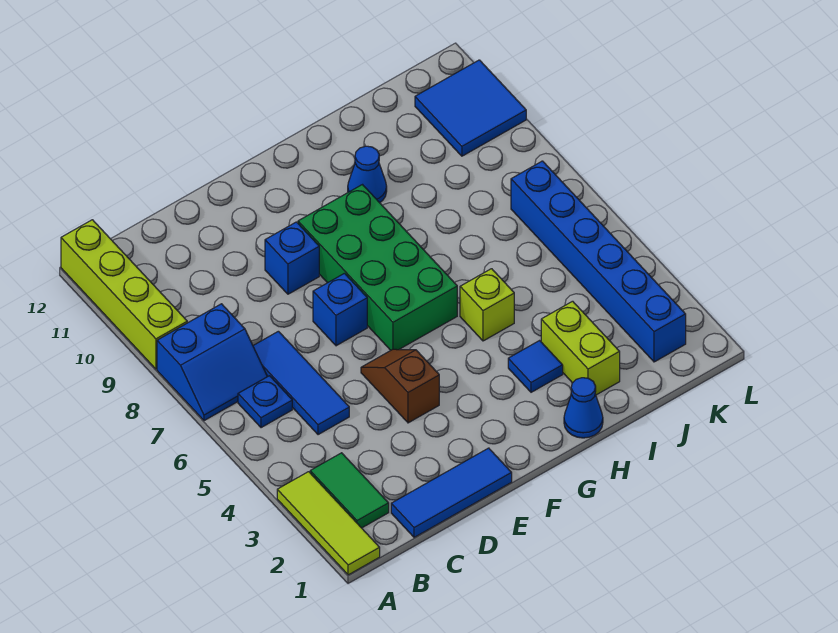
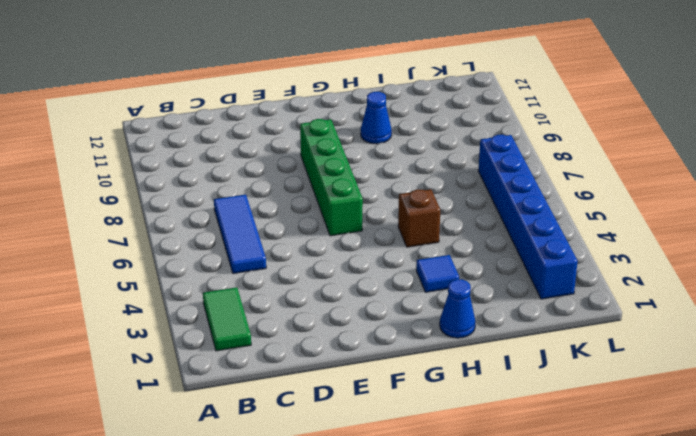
green 1x4 brick [300,119,363,236] -> green 2x4 brick [298,185,457,350]
brown 1x1 brick [398,189,440,247] -> lime 1x1 brick [460,269,514,341]
none -> lime 1x3 tile [277,472,380,575]
none -> blue 2x2 slope [157,304,267,421]
none -> lime 1x4 brick [61,220,187,369]

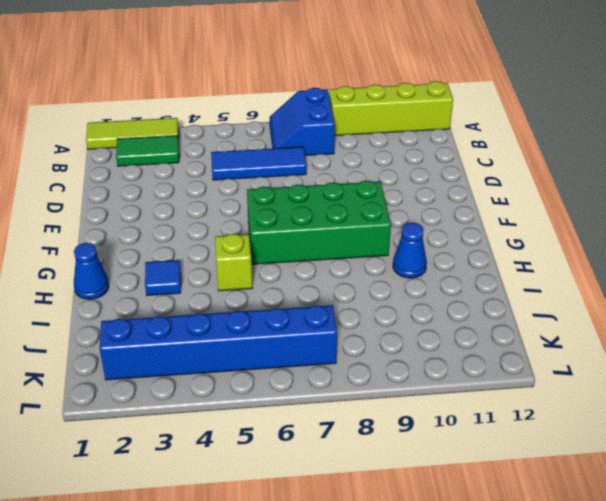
none -> blue 1x1 plate [238,376,292,428]
none -> blue 1x3 tile [391,448,512,537]
none -> brown 1x2 slope [361,349,439,423]

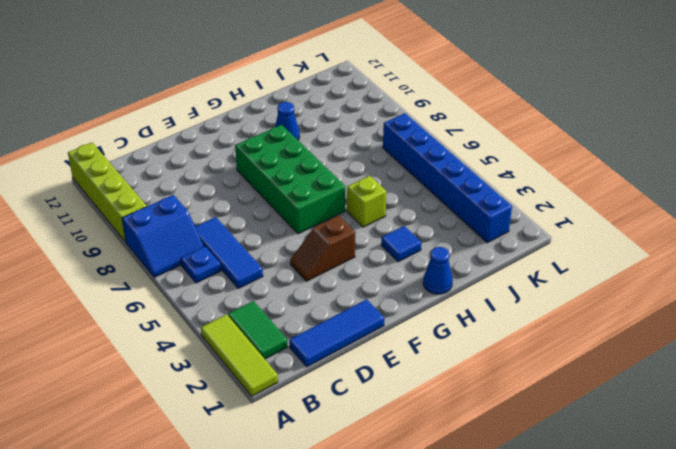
brown 1x2 slope [290,215,355,281] -> brown 1x2 slope turned to [361,349,439,423]
none -> blue 1x1 brick [313,273,367,346]
none -> blue 1x1 brick [265,222,319,294]
none -> lime 1x2 brick [541,301,620,395]

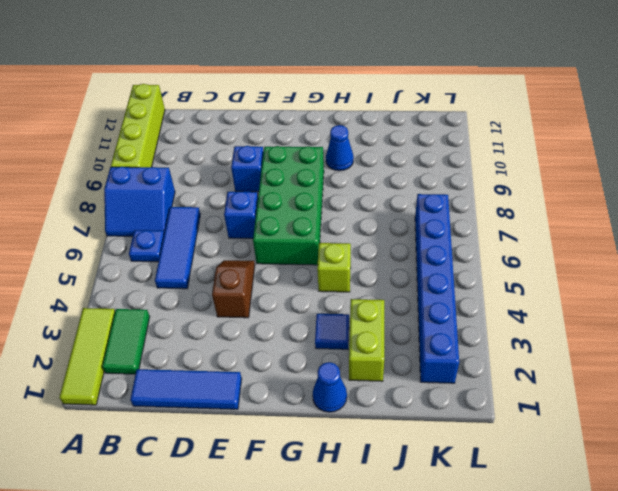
none -> blue 2x2 tile [415,60,526,156]

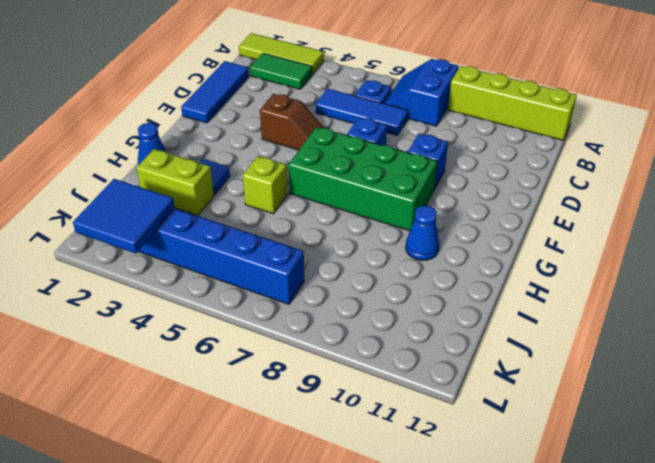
blue 2x2 tile [73,179,175,253] -> blue 2x2 tile moved to [415,60,526,156]

